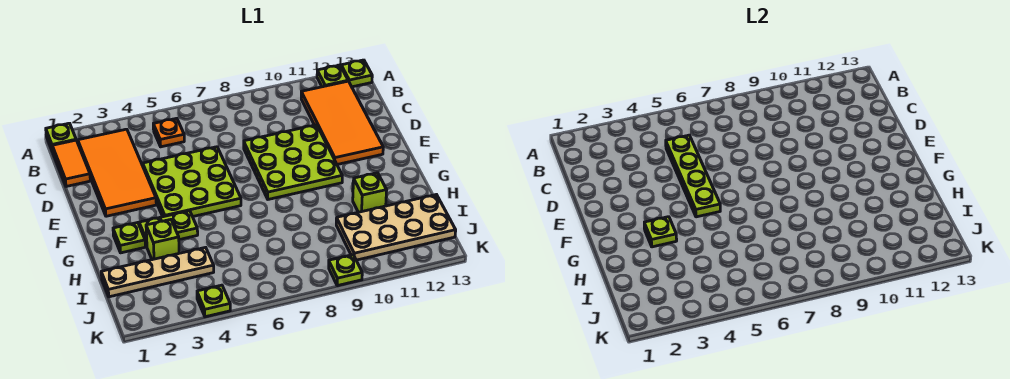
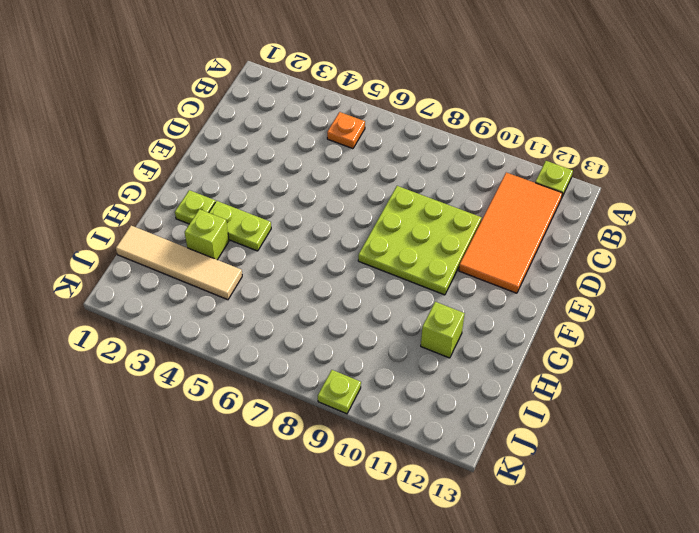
tan 1x4 tile [116,226,242,300] -> tan 1x4 plate [101,247,214,297]
none -> lime 1x1 plate [46,123,76,151]
none -> lime 1x1 plate [341,60,372,87]
none -> orange 1x2 tile [52,140,90,187]

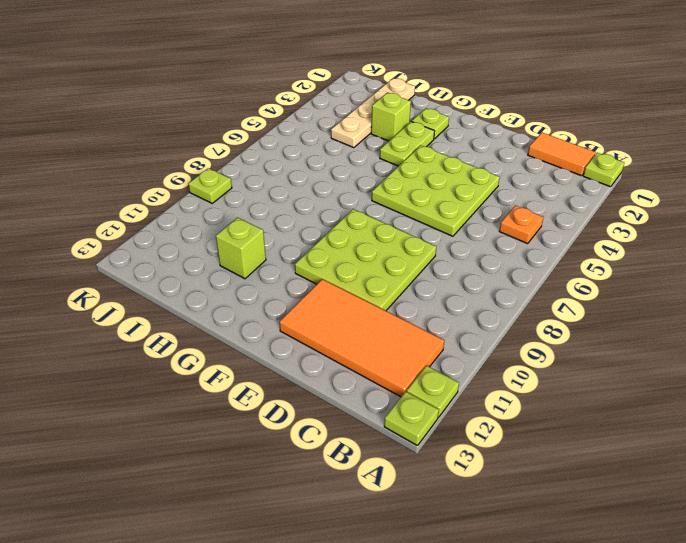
none -> orange 2x4 tile [78,129,156,216]
none -> tan 2x4 plate [336,195,456,260]
none -> lime 1x1 plate [197,285,230,317]

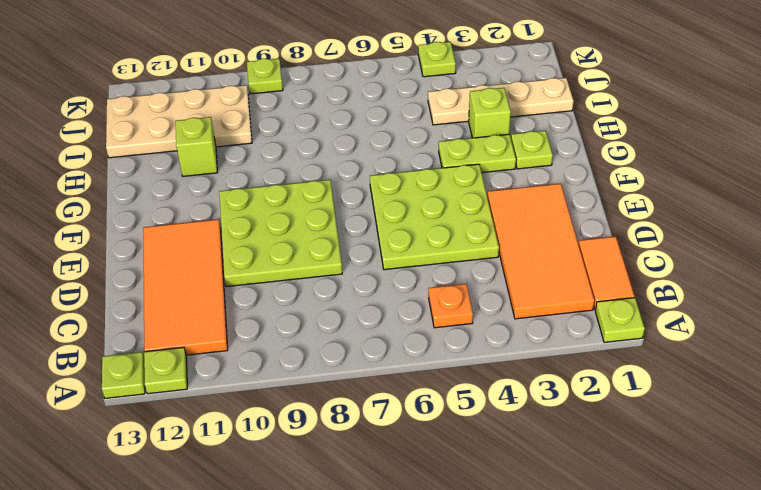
none -> lime 1x4 plate [666,135,720,217]
none -> lime 1x1 plate [644,217,677,247]

